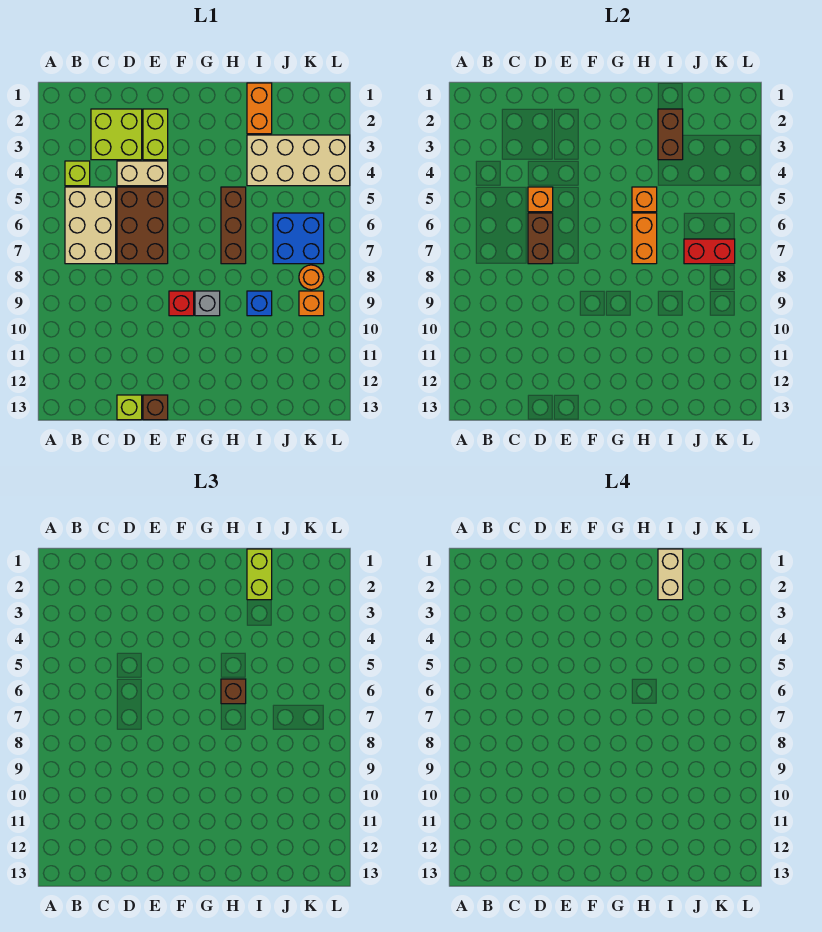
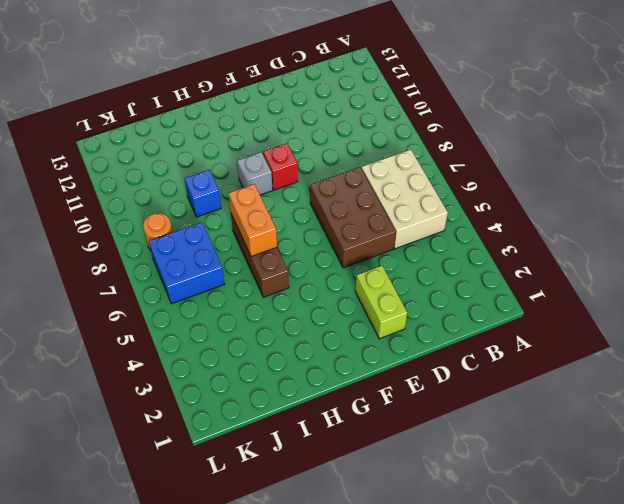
none -> lime 1x1 brick [65,161,90,186]
none -> lime 2x2 brick [91,109,142,160]
none -> tan 1x2 brick [117,161,168,186]

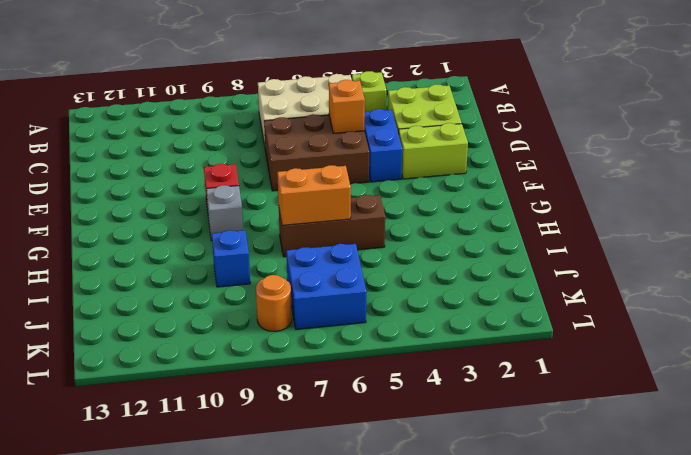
blue 1x2 brick [364,109,402,182] -> tan 1x2 brick [117,161,168,186]
none -> lime 1x1 brick [117,395,142,420]
none -> brown 1x1 brick [143,395,168,420]
none -> orange 1x2 brick [247,83,272,134]

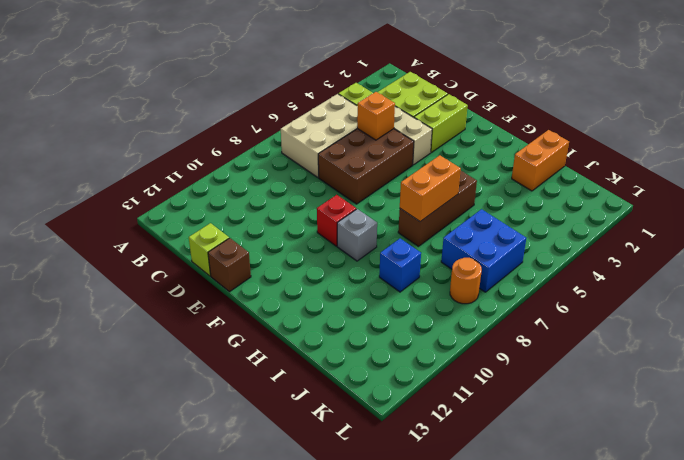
none -> tan 2x4 brick [247,135,350,186]
none -> orange 1x1 brick [299,291,324,316]
none -> brown 1x2 brick [528,213,553,264]

